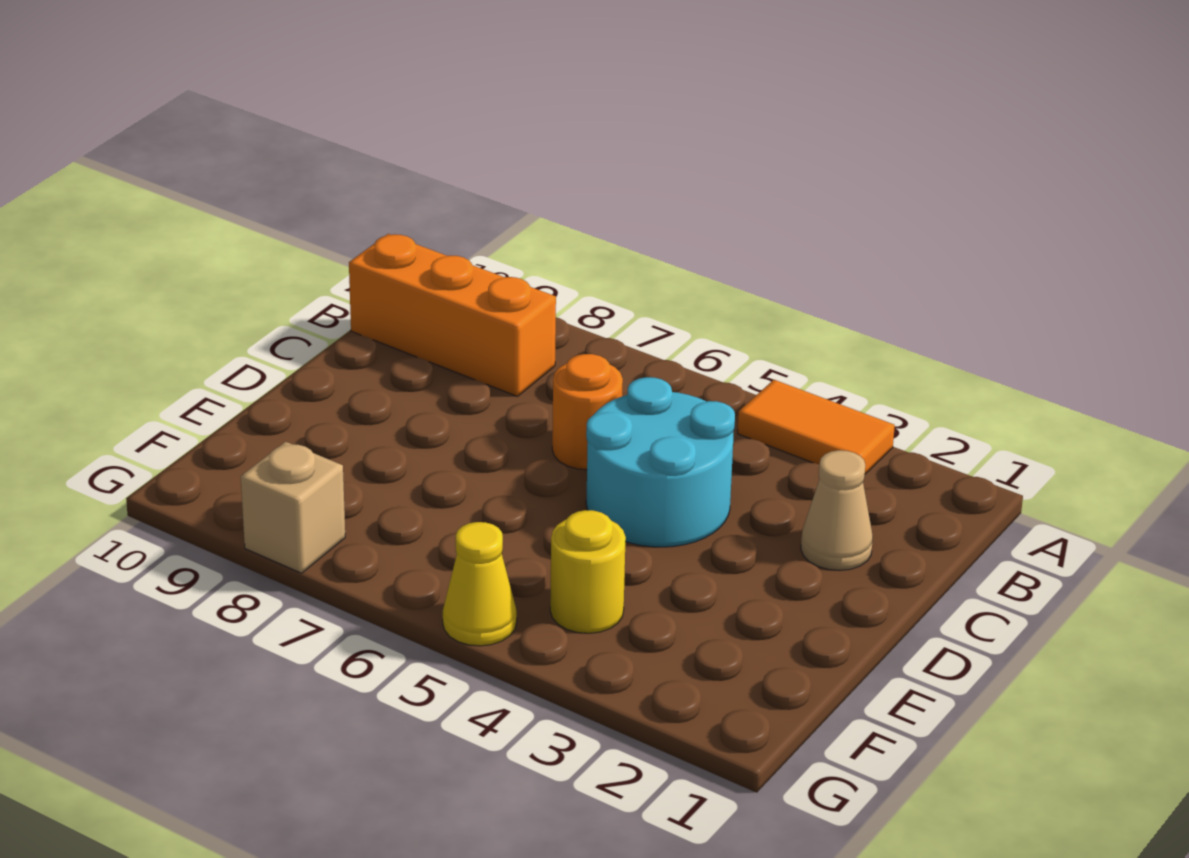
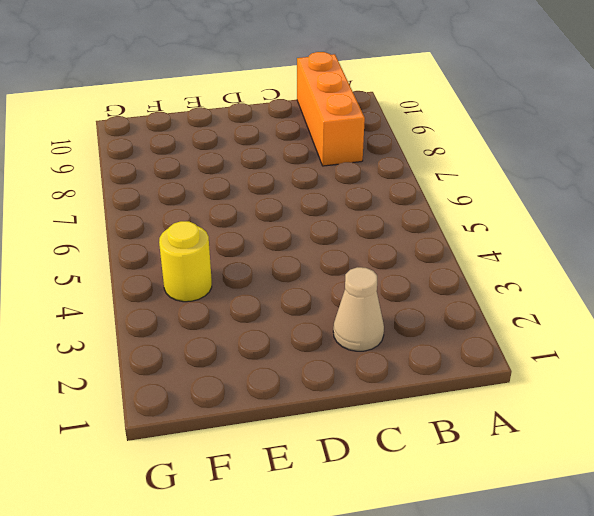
none -> orange 1x2 tile [738,380,895,474]
none -> cyan 2x2 round brick [586,377,735,547]

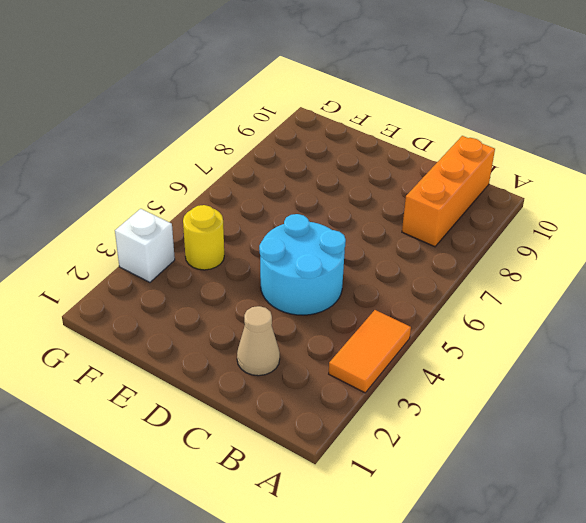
white 1x1 brick [115,209,175,282] -> none
none -> orange 1x1 round brick [552,354,623,470]
none -> yellow 1x1 cone [443,522,517,646]

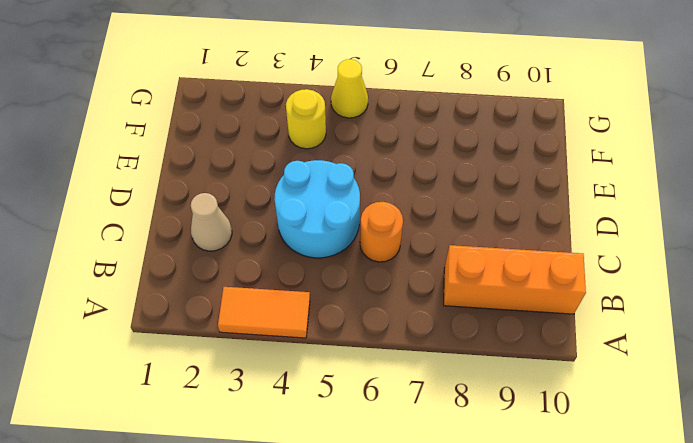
none -> tan 1x1 brick [241,442,345,573]

